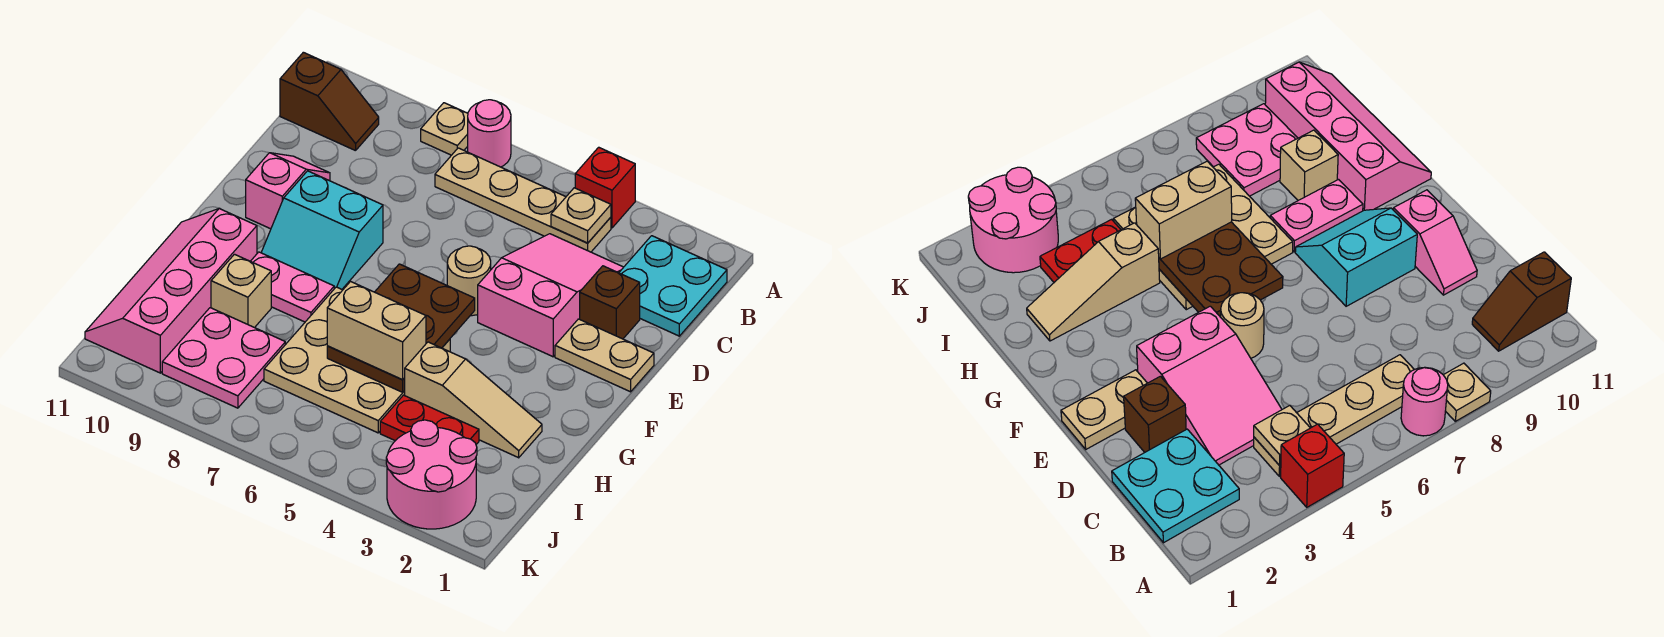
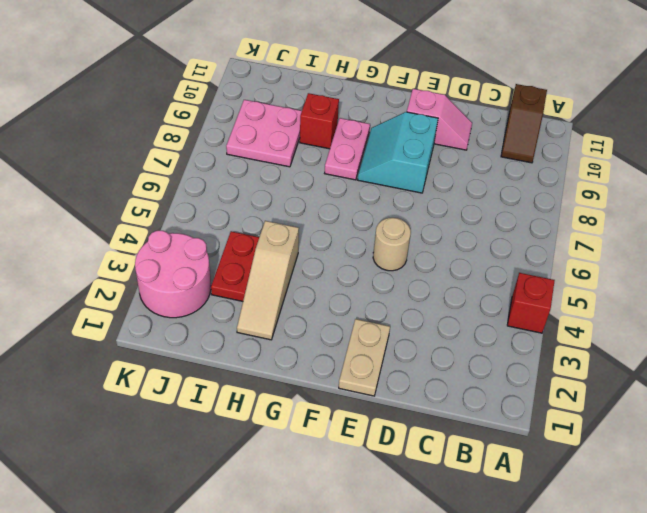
red 1x1 brick [300,93,339,149] -> tan 1x1 brick [211,254,271,328]
none -> pink 1x1 round brick [468,100,511,167]
none -> tan 1x1 plate [421,103,468,155]
none -> cyan 2x2 plate [619,236,727,336]

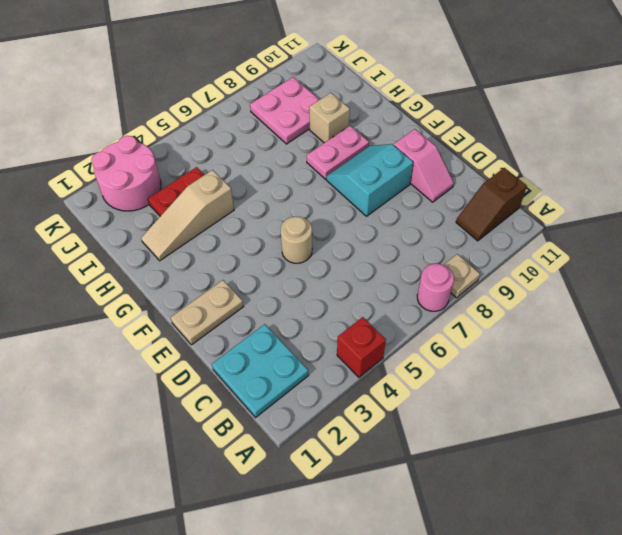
none -> tan 1x4 plate [435,148,611,252]
none -> pink 2x3 slope [478,234,623,357]
none -> brown 1x1 brick [580,266,640,339]

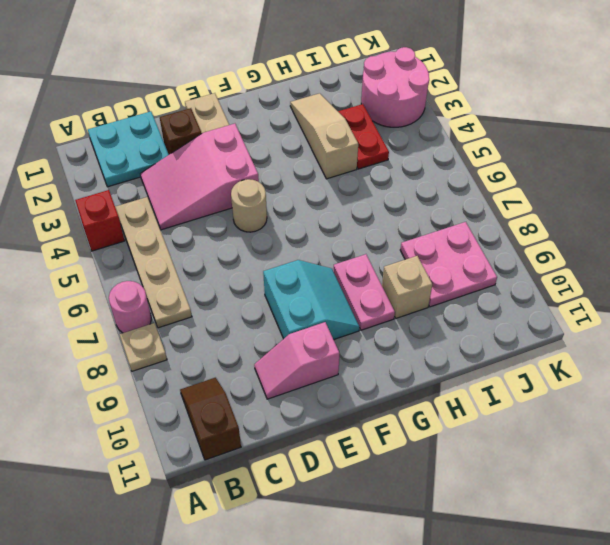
none -> tan 3x3 plate [264,287,450,433]
none -> pink 2x4 slope [85,209,257,373]
none -> tan 1x1 plate [551,188,611,243]

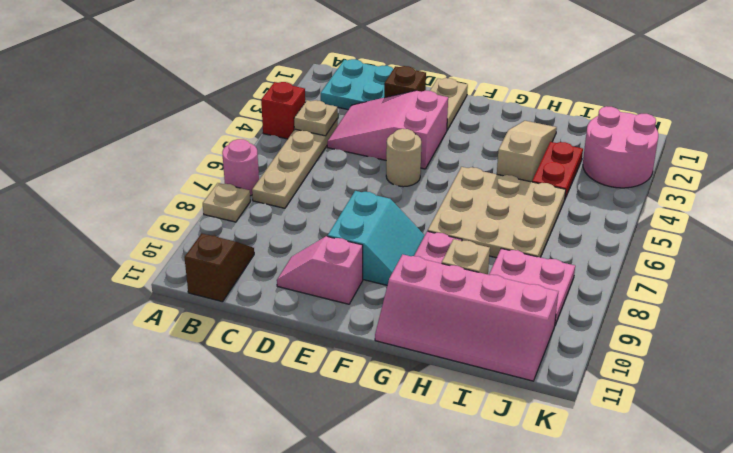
none -> brown 2x3 plate [327,264,475,392]
none -> tan 1x2 brick [327,282,426,380]

